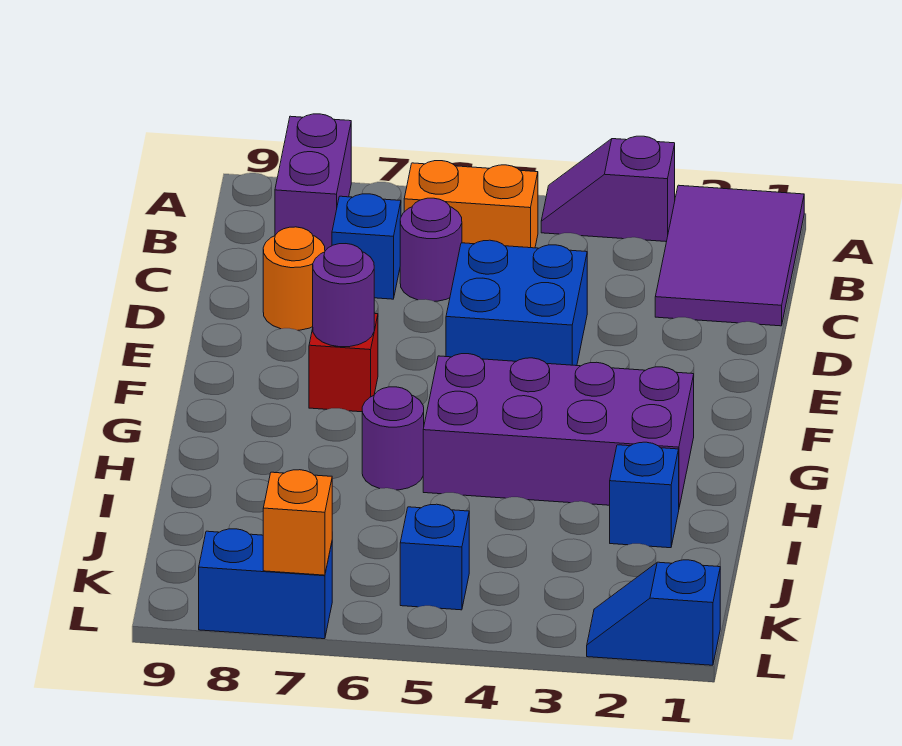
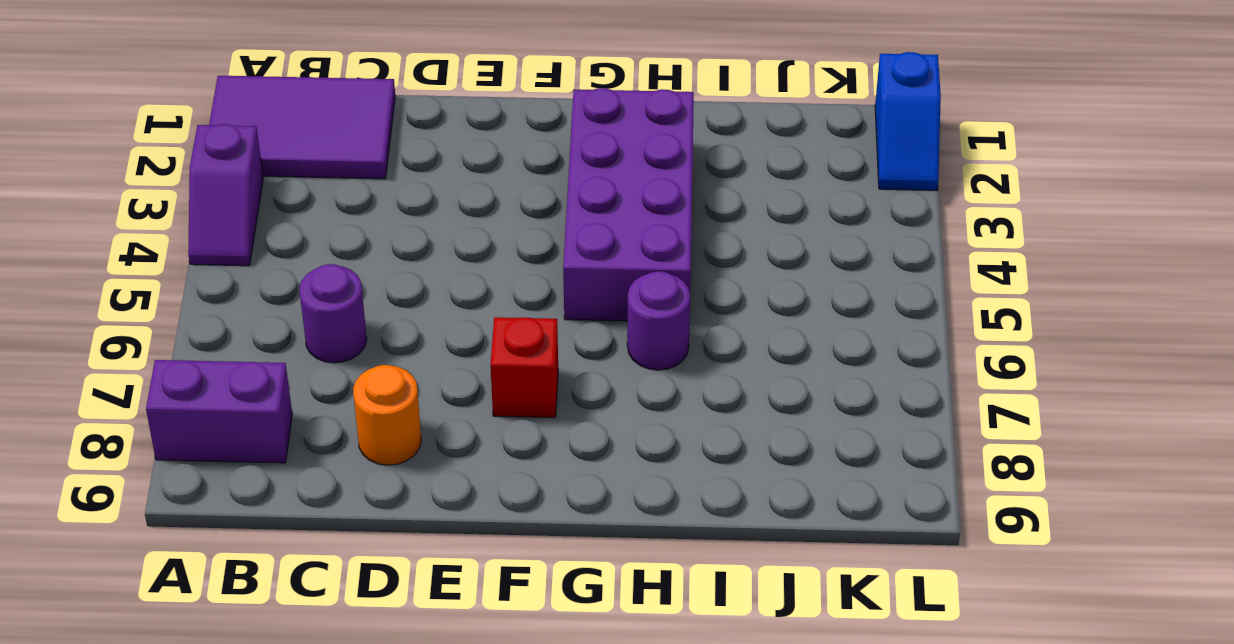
none -> orange 1x2 brick [404,161,538,248]
none -> blue 1x1 brick [332,194,401,299]
none -> blue 2x2 brick [446,240,587,366]

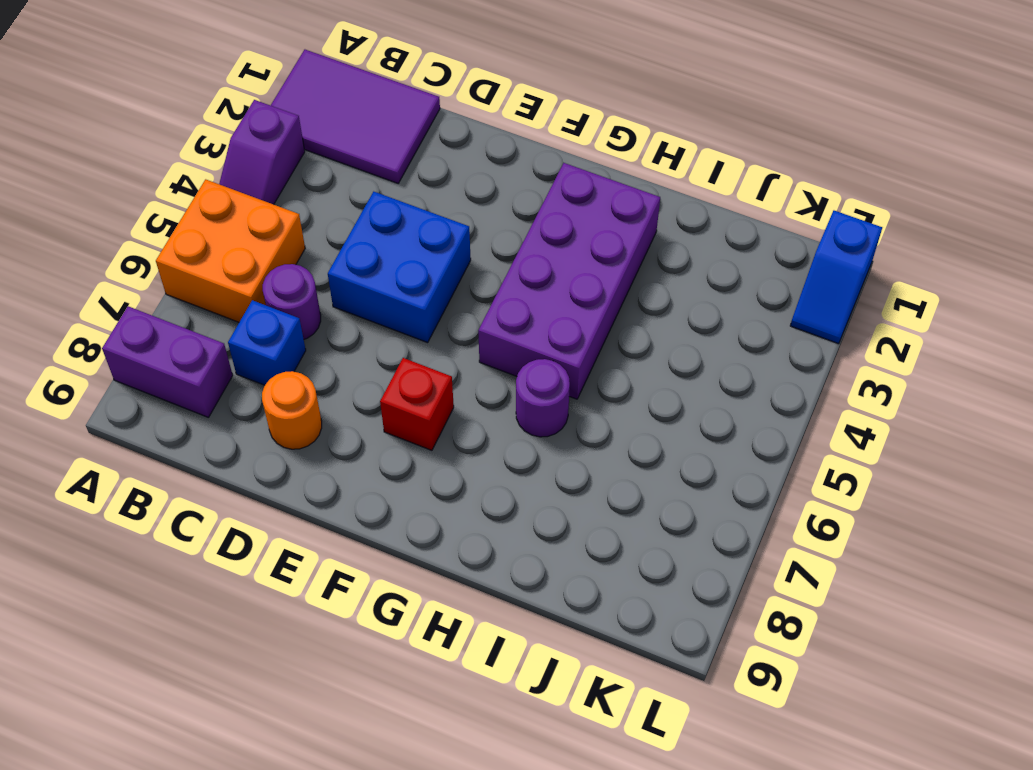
orange 2x2 brick [156,179,305,322] -> orange 1x2 brick [404,161,538,248]
none -> blue 1x1 brick [610,442,679,548]
none -> blue 1x1 brick [400,504,469,610]
none -> blue 1x2 brick [199,529,332,639]

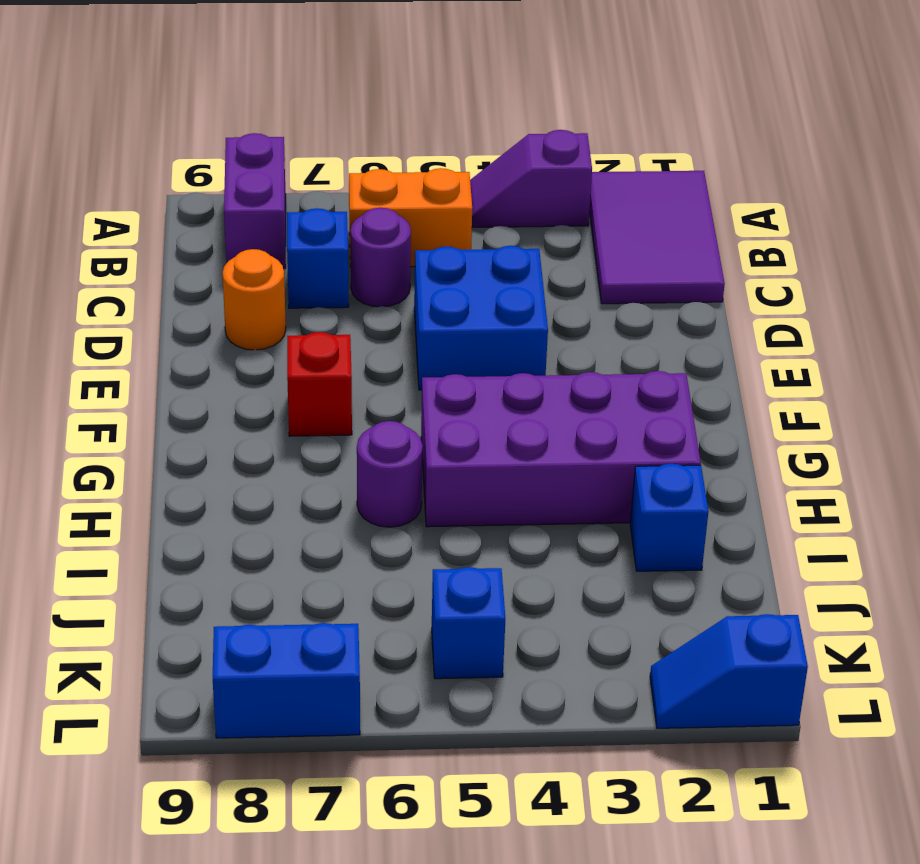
none -> purple 1x1 round brick [313,244,374,347]
none -> orange 1x1 brick [263,470,332,575]

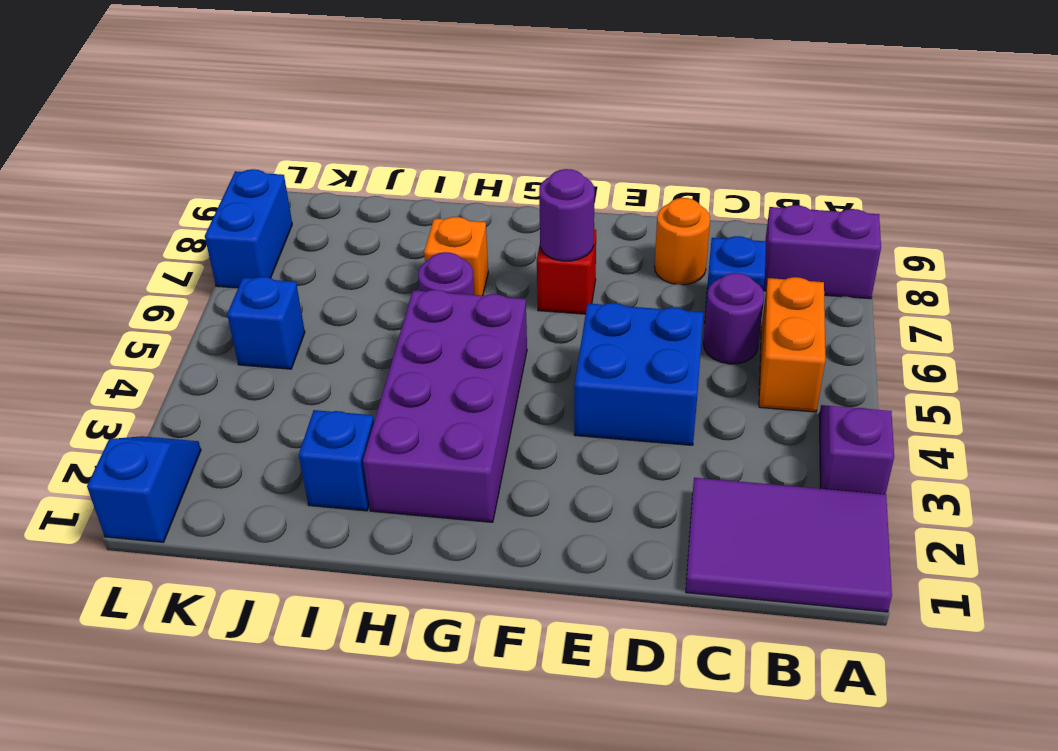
orange 1x1 brick [424,217,488,296] -> orange 1x1 brick moved to [263,470,332,575]

